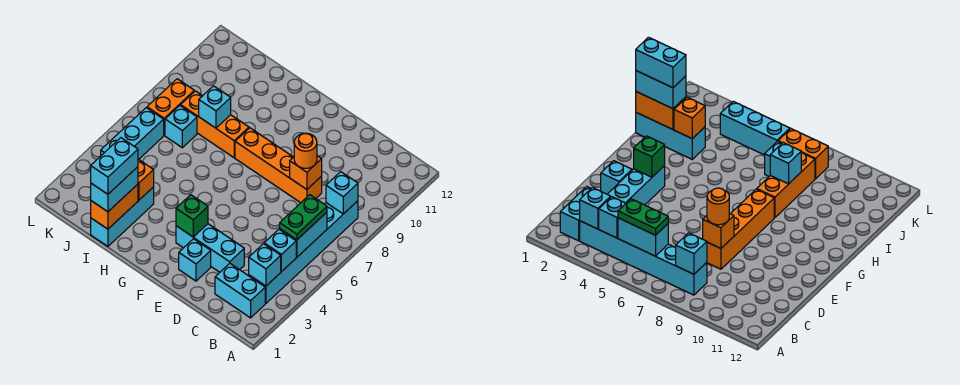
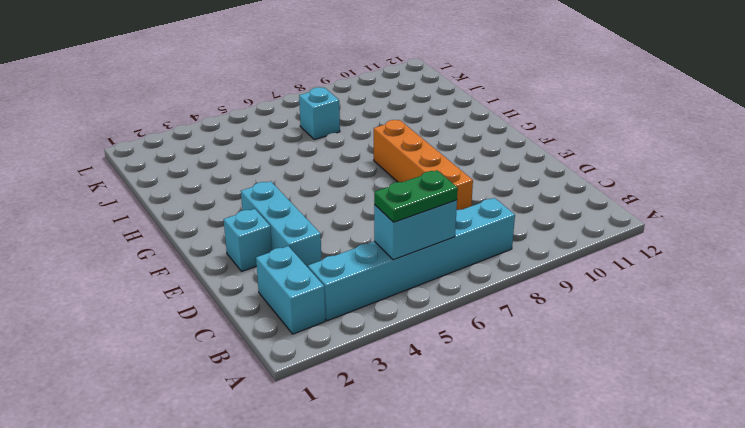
none -> orange 1x3 brick [181,91,249,158]
none -> cyan 1x3 brick [91,187,154,246]
none -> cyan 1x3 brick [101,108,164,159]

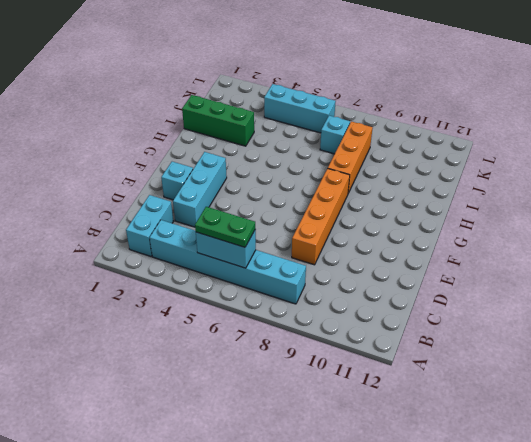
green 1x3 brick [182,95,254,146] -> cyan 1x3 brick [91,187,154,246]
none -> orange 1x2 brick [147,79,194,135]
none -> cyan 1x1 brick [249,244,281,286]
none -> cyan 1x1 brick [264,229,296,272]

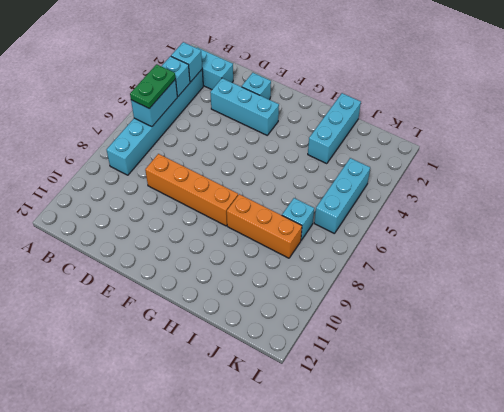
none -> orange 1x2 brick [147,79,194,135]
none -> cyan 1x1 brick [326,172,358,214]
none -> orange 1x1 brick [290,156,322,189]

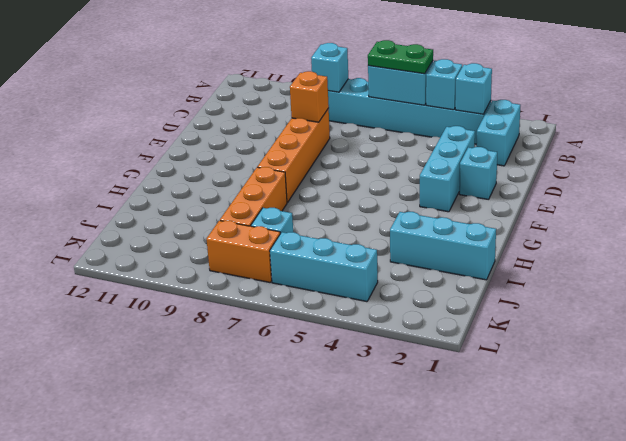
none -> green 1x1 brick [176,195,208,237]
none -> orange 1x2 brick [91,184,138,229]
none -> orange 1x1 brick [138,159,154,200]

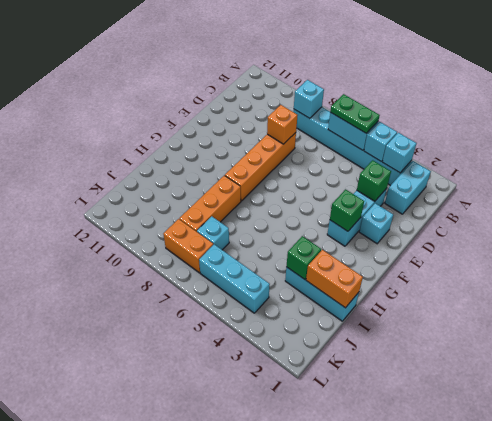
green 1x1 brick [357,160,391,201] -> none
green 1x1 brick [286,236,321,279] -> orange 1x1 brick [138,159,154,200]
none -> cyan 1x1 brick [199,86,231,128]
none -> orange 1x1 round brick [294,133,317,168]
none -> cyan 1x2 brick [91,167,138,212]

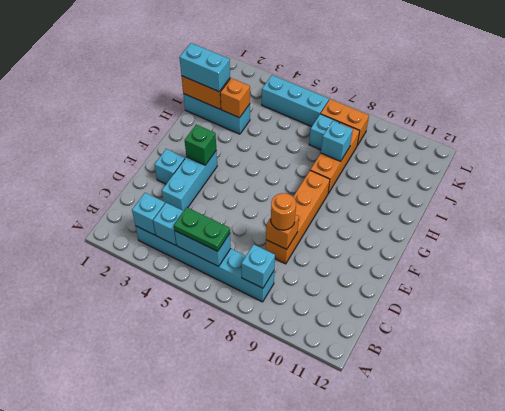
none -> cyan 1x2 brick [215,263,265,318]
none -> cyan 1x2 brick [91,138,138,194]

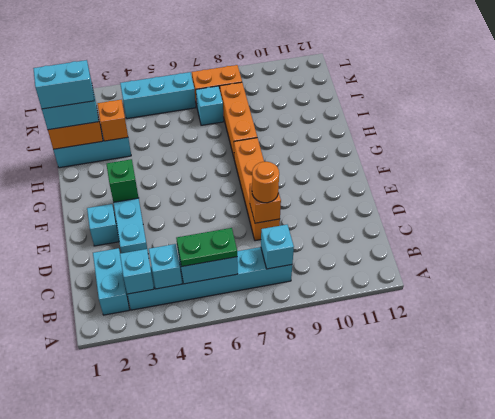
none -> cyan 1x1 brick [199,86,231,128]

